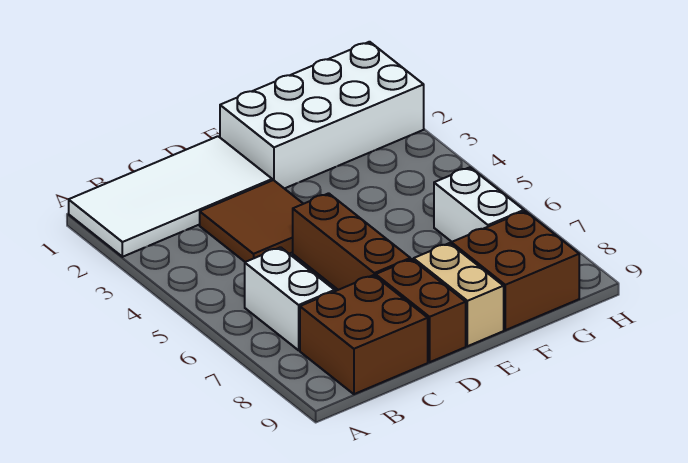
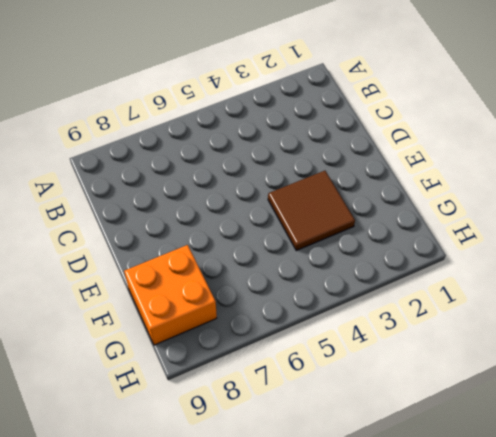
brown 2x2 tile [268,171,355,250] -> brown 2x2 tile moved to [200,180,303,262]
orange 2x2 brick [124,245,217,345] -> brown 2x2 brick [451,211,579,330]
none -> white 2x4 tile [69,136,272,257]
none -> white 1x2 brick [245,247,335,350]

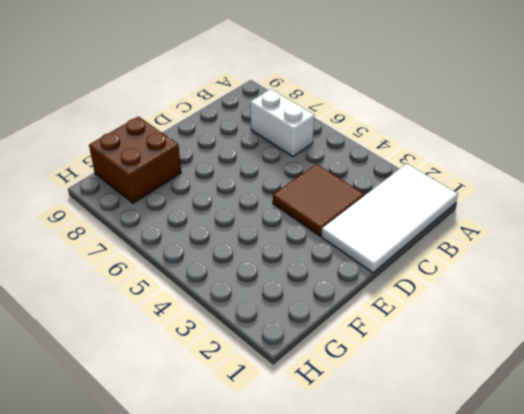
none -> brown 2x2 brick [300,275,428,394]
none -> brown 1x3 brick [293,193,410,290]

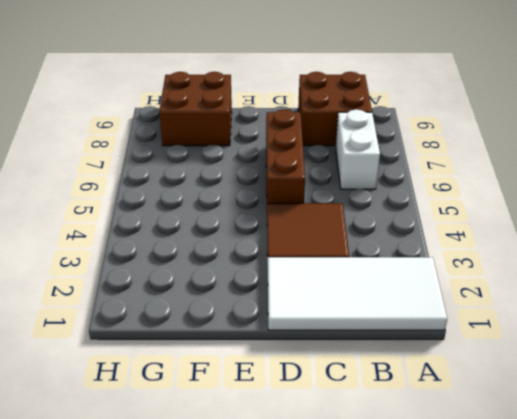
none -> brown 1x2 brick [376,259,466,362]
none -> white 2x4 brick [220,42,424,189]

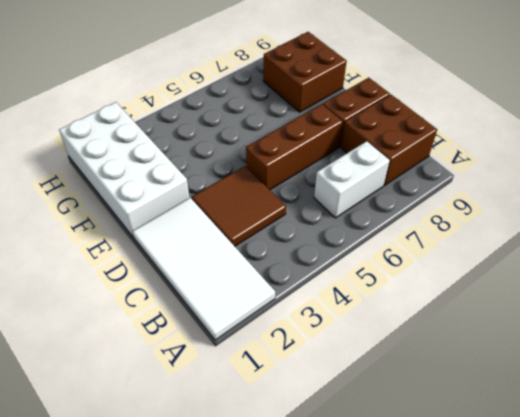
none -> tan 1x2 brick [414,243,504,346]
none -> white 1x2 brick [434,167,524,242]

